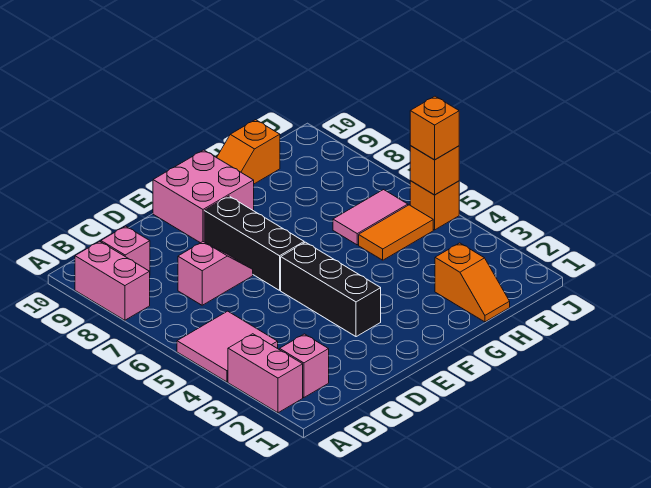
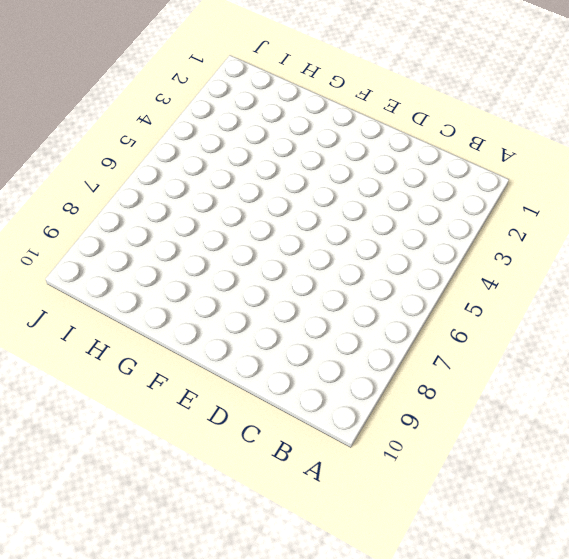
none -> pink 1x2 brick [228,334,303,413]
none -> pink 2x2 tile [177,311,278,382]
none -> pink 1x2 brick [75,241,150,320]

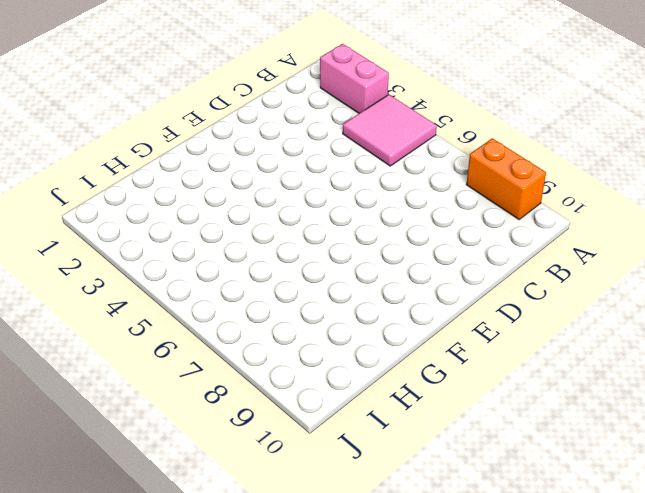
orange 1x2 brick [466,138,546,220] -> pink 1x2 brick [75,241,150,320]
none -> pink 1x1 brick [280,334,329,398]
none -> pink 1x1 brick [101,226,150,272]
none -> pink 1x2 slope [178,242,253,305]

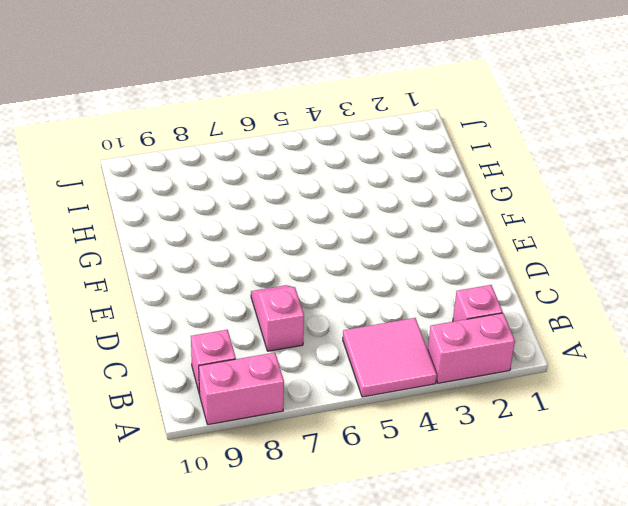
none -> black 1x3 brick [281,242,381,337]
none -> black 1x3 brick [204,196,304,290]
none -> pink 2x2 brick [153,150,254,243]

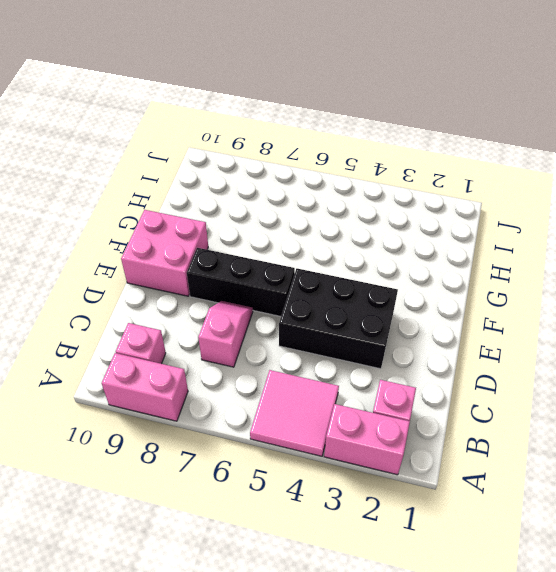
black 2x3 brick [279,269,398,369] -> black 1x3 brick [281,242,381,337]
none -> orange 1x2 slope [217,120,280,184]
none -> orange 1x2 slope [435,243,510,322]
none -> orange 1x2 tile [359,205,433,260]

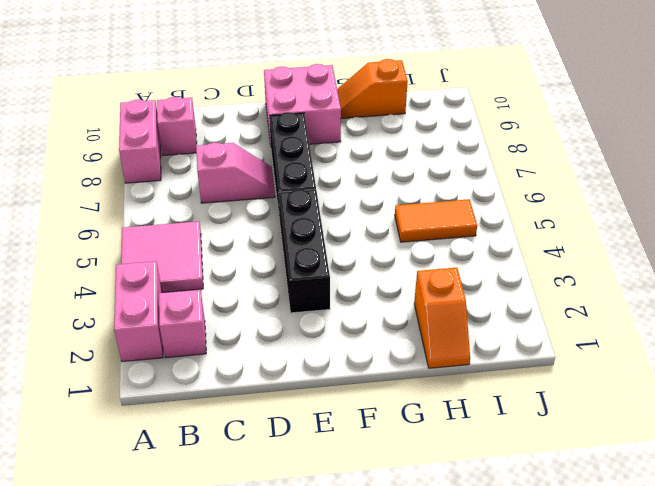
none -> pink 1x2 tile [333,190,408,245]
none -> orange 1x1 brick [410,181,459,230]
none -> orange 1x1 brick [410,146,459,195]

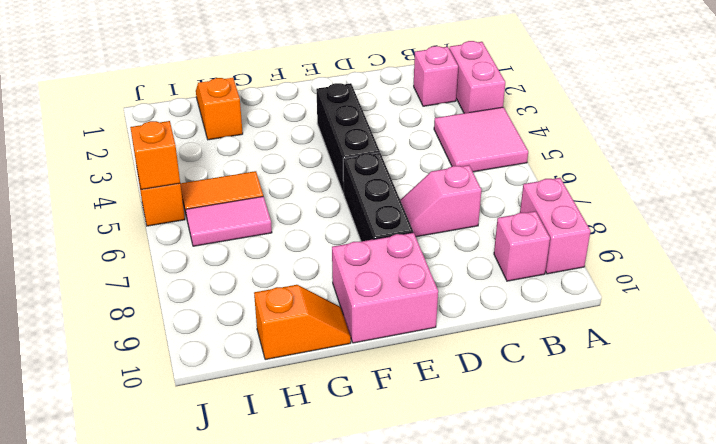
none -> orange 1x1 brick [410,96,459,160]

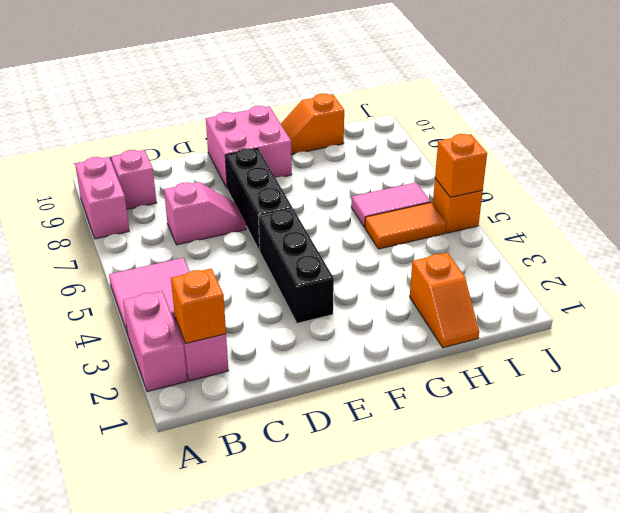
orange 1x1 brick [171,269,226,344] -> orange 1x1 brick moved to [410,96,459,160]

